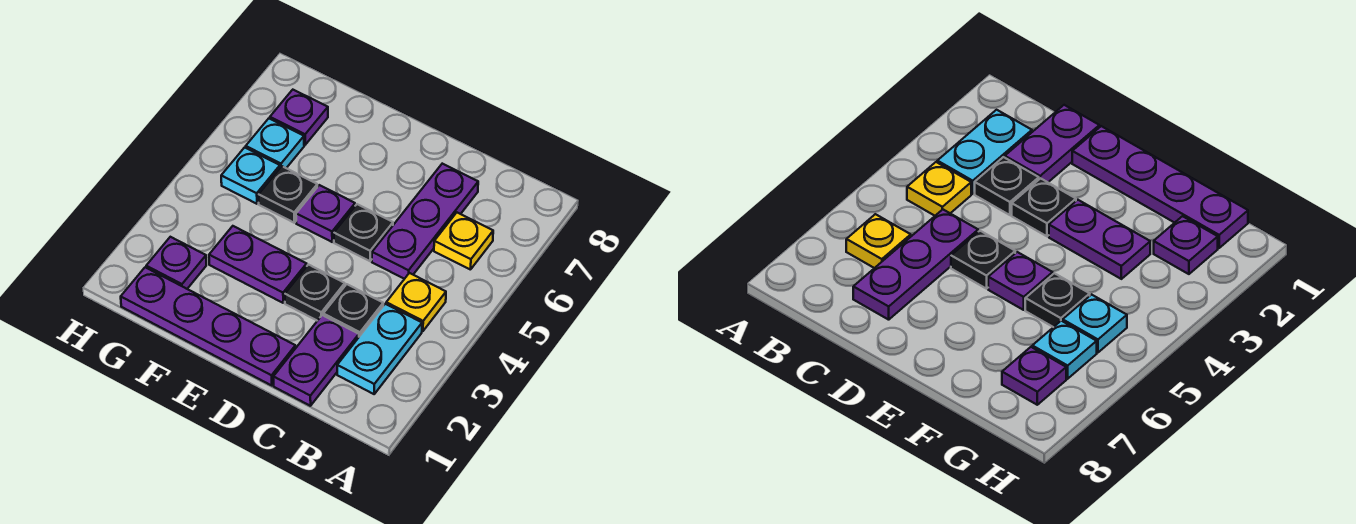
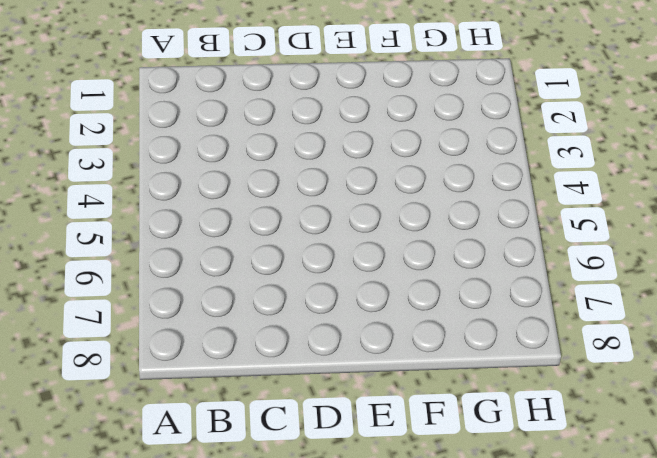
none -> cyan 1x2 plate [337,304,422,394]
none -> yellow 1x1 plate [386,273,446,331]
none -> yellow 1x1 plate [434,213,493,270]

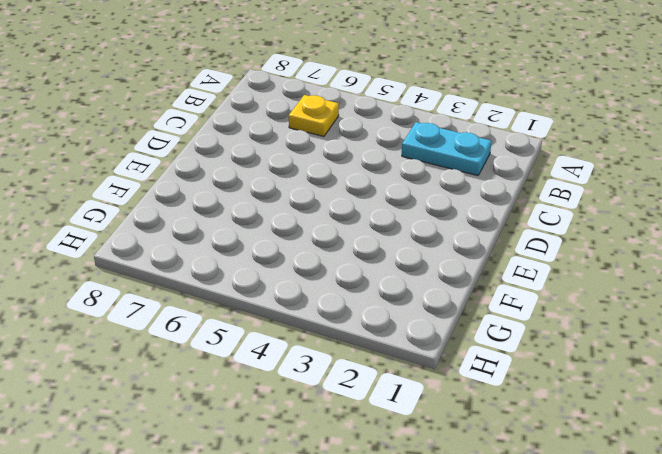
none -> yellow 1x1 plate [386,273,446,331]
none -> purple 1x2 plate [273,315,359,406]
none -> black 1x1 plate [323,284,383,336]

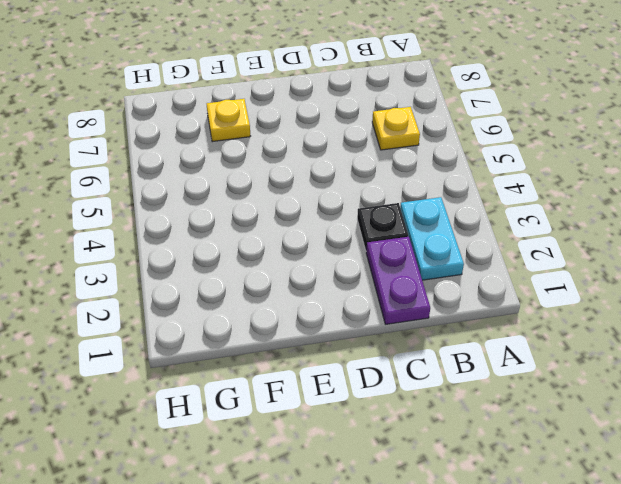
yellow 1x1 plate [207,99,250,142] -> yellow 1x1 plate moved to [386,273,446,331]
none -> purple 1x3 plate [372,164,478,279]
none -> purple 1x4 plate [121,267,296,385]
none -> black 1x1 plate [285,265,345,321]

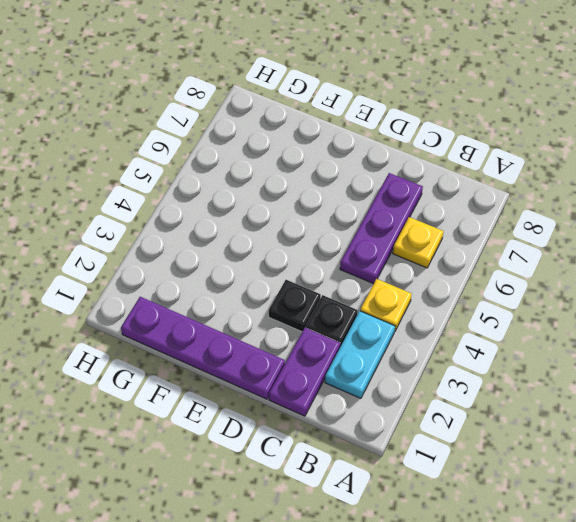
none -> black 1x1 plate [334,204,393,261]
none -> purple 1x2 plate [209,226,307,303]
none -> purple 1x1 plate [296,185,355,242]

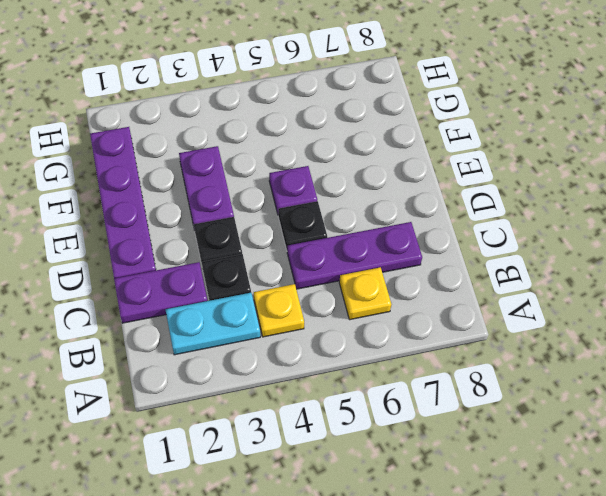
none -> black 1x1 plate [259,166,317,223]
none -> purple 1x1 plate [146,237,206,289]
none -> cyan 1x1 plate [221,147,280,204]

